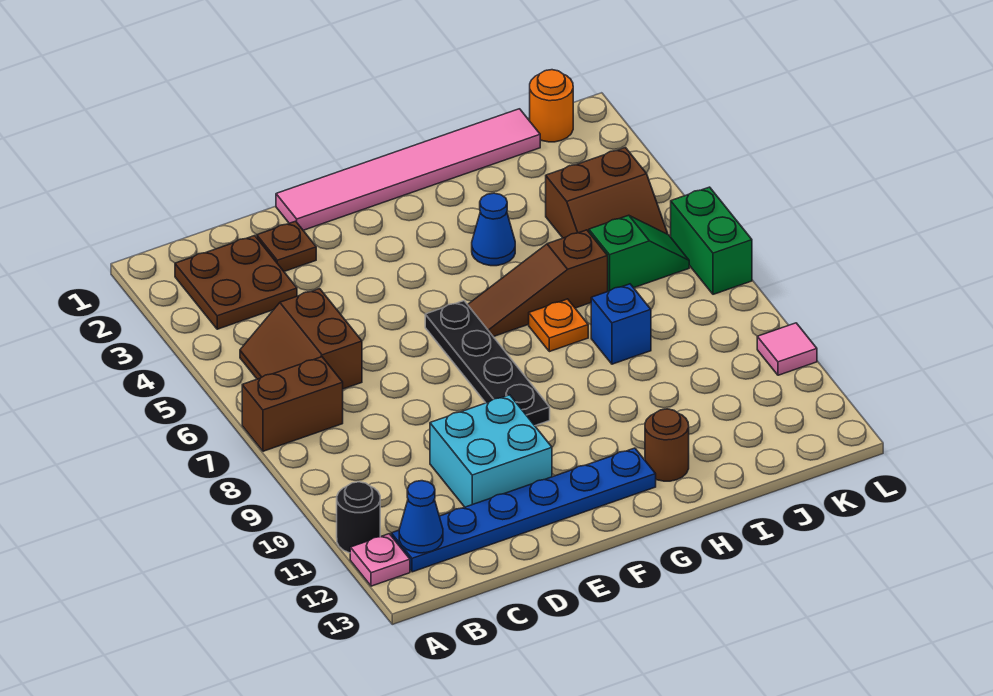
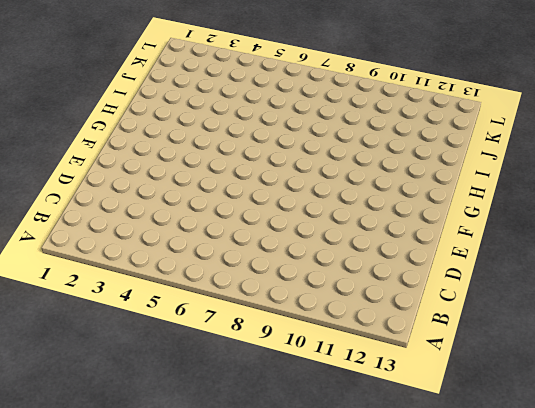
none -> brown 1x2 brick [242,357,343,451]
none -> black 1x1 round brick [337,482,380,553]
none -> pink 1x1 plate [350,534,410,586]

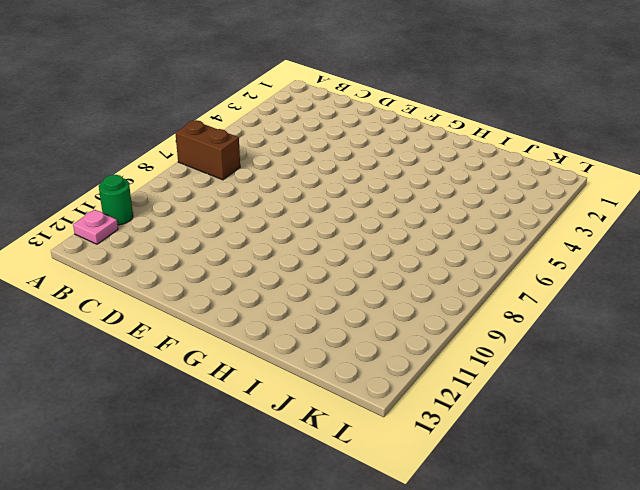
green 1x1 round brick [99,175,133,225] -> black 1x1 round brick [337,482,380,553]
none -> brown 2x2 plate [175,236,297,329]
none -> brown 2x2 slope [240,289,362,389]
none -> blue 1x6 plate [391,448,656,572]

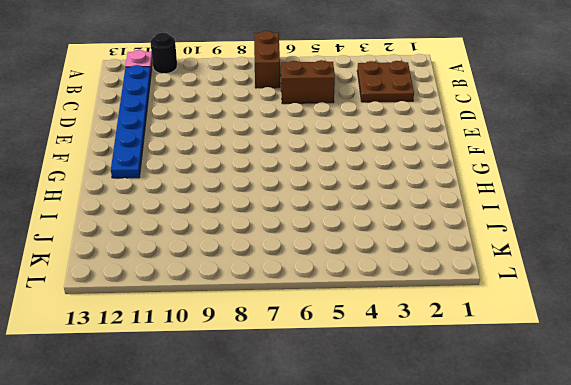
none -> brown 1x1 plate [257,221,316,271]
none -> cyan 2x2 brick [430,395,552,507]
none -> pink 1x6 tile [276,109,540,230]

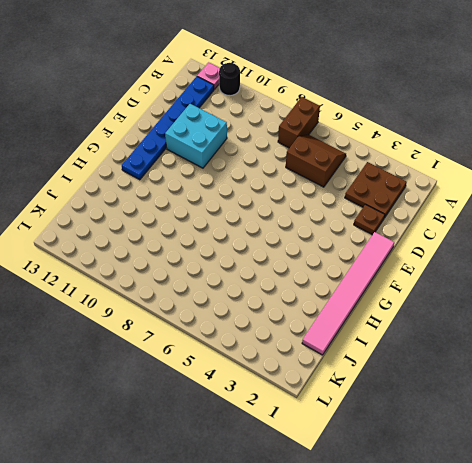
none -> black 1x4 plate [425,301,550,426]
none -> brown 1x3 slope [468,230,608,337]
none -> blue 1x1 cone [472,193,515,266]

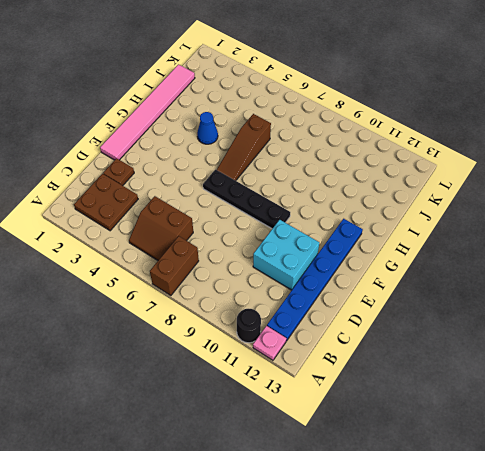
none -> orange 1x1 plate [529,299,588,352]
none -> brown 1x1 round brick [645,409,689,481]
none -> blue 1x1 brick [591,284,651,364]

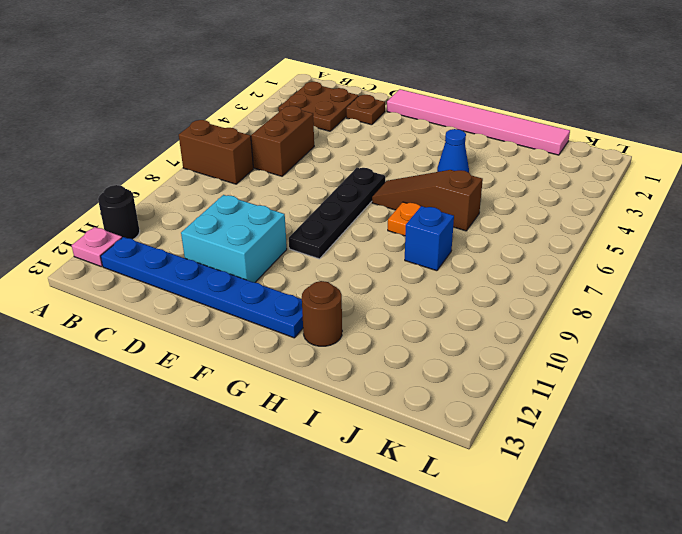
none -> brown 2x2 slope [546,148,668,238]
none -> green 1x2 slope [589,215,689,291]
none -> orange 1x1 round brick [530,70,573,142]

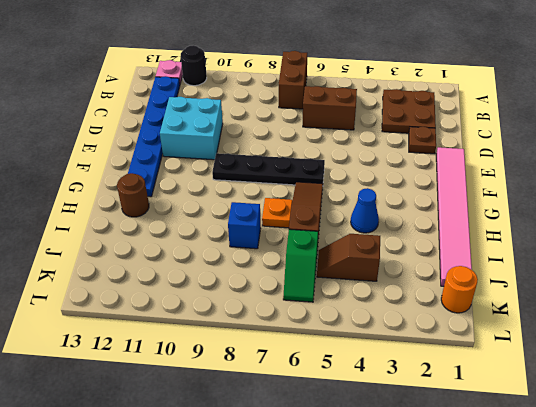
brown 1x2 slope [317,234,380,281] -> brown 2x2 slope [546,148,668,238]
none -> green 1x2 brick [671,187,752,294]
none -> pink 1x1 tile [757,323,817,375]
none -> blue 1x1 cone [399,481,443,553]

